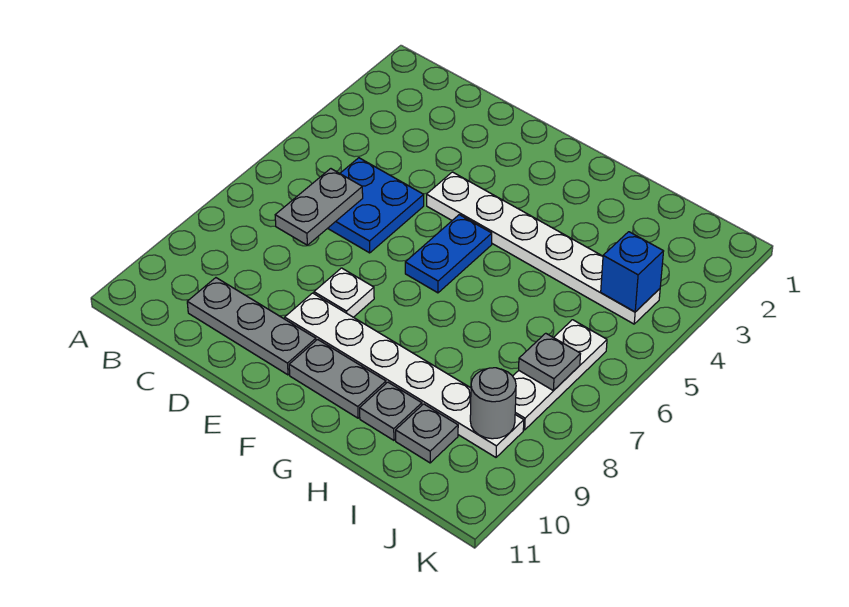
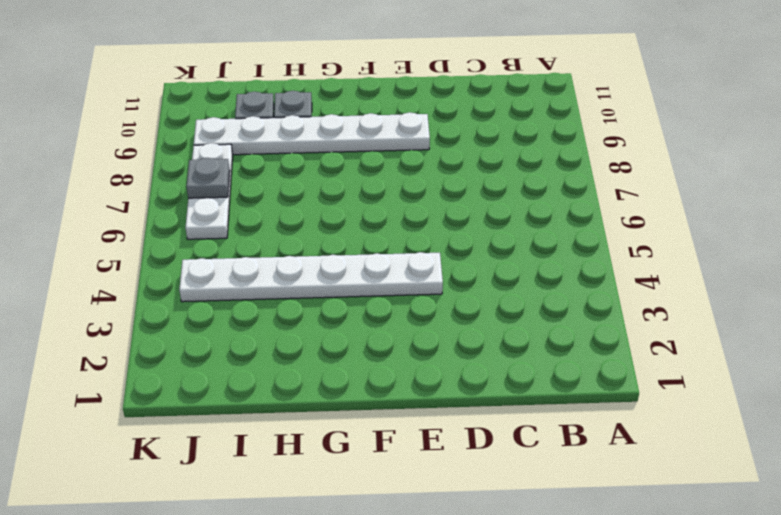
none -> blue 2x2 plate [328,158,424,253]
none -> grey 1x3 plate [187,278,316,375]
none -> white 1x1 plate [314,268,374,317]

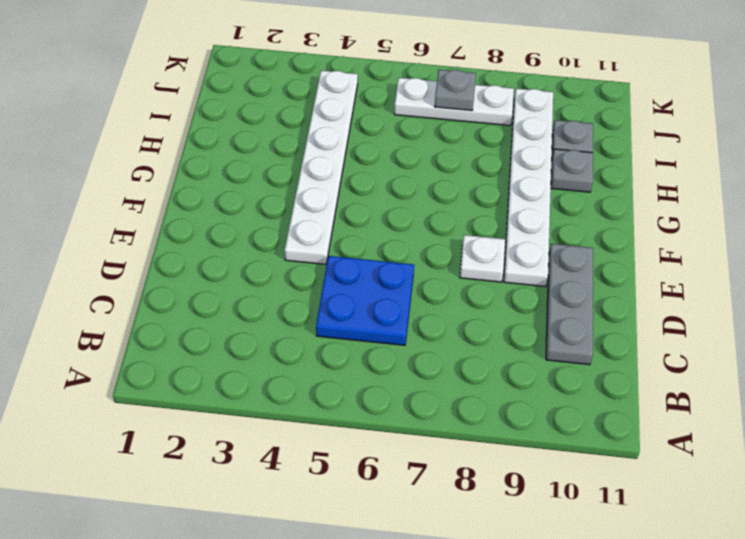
none -> blue 1x2 plate [405,215,492,293]
none -> grey 1x2 plate [289,339,386,418]
none -> grey 1x2 plate [275,169,363,245]

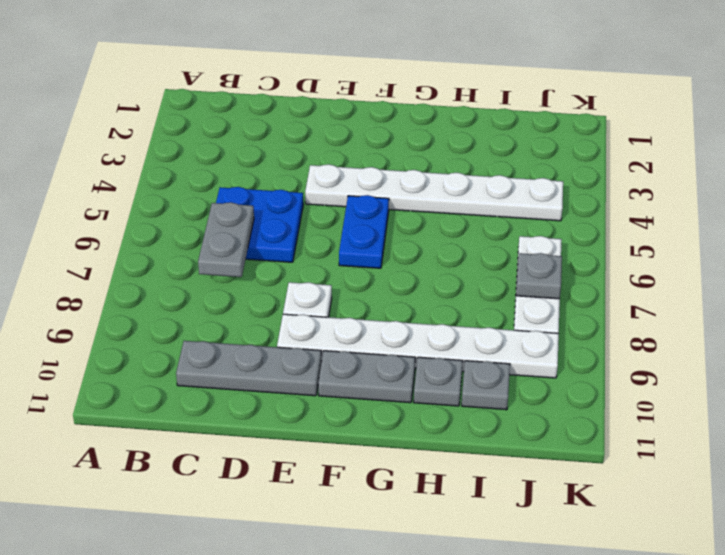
none -> blue 1x1 brick [601,232,664,312]
none -> grey 1x1 round brick [470,368,516,439]

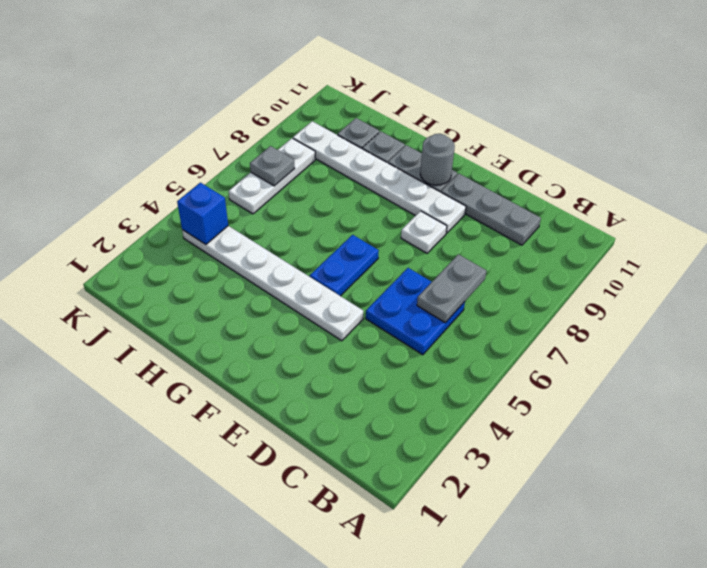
grey 1x1 round brick [420,134,455,185] -> grey 1x1 round brick moved to [470,368,516,439]

